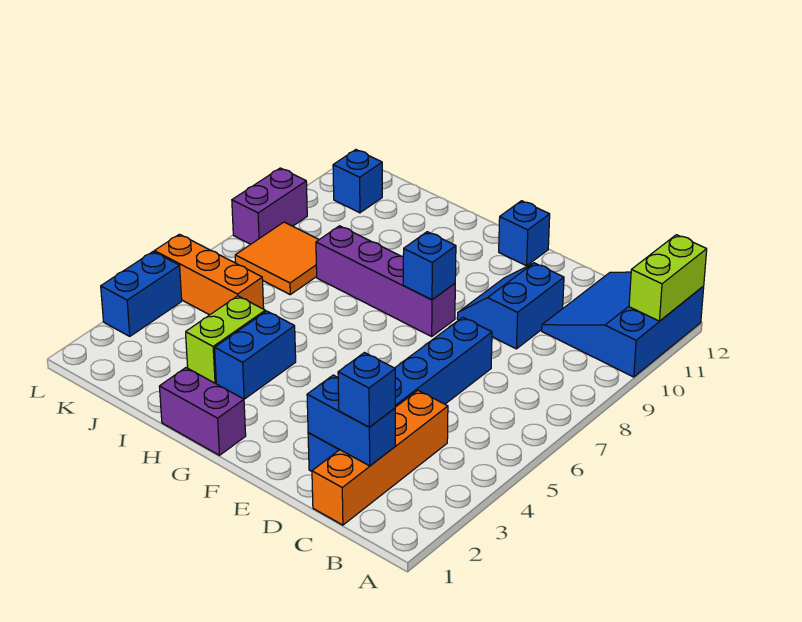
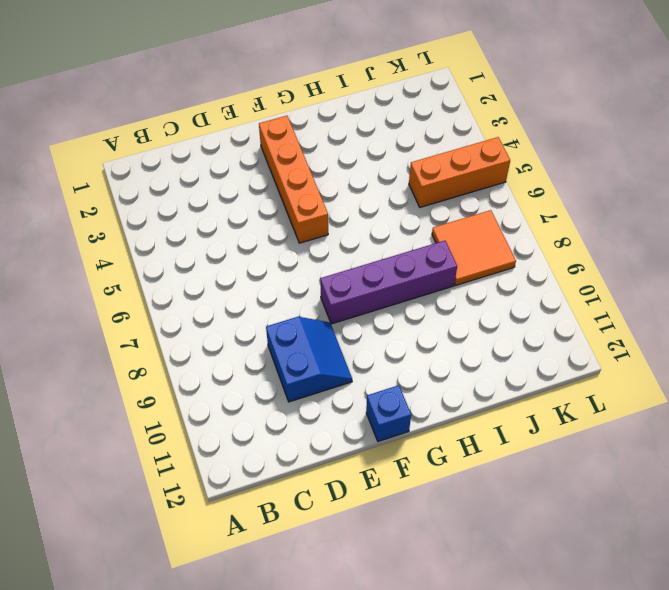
orange 1x4 brick [259,116,328,243] -> orange 1x4 brick moved to [312,390,448,525]
none -> blue 3x3 slope [542,272,704,377]
none -> blue 1x6 brick [308,317,492,471]
none -> purple 1x2 brick [159,368,246,455]

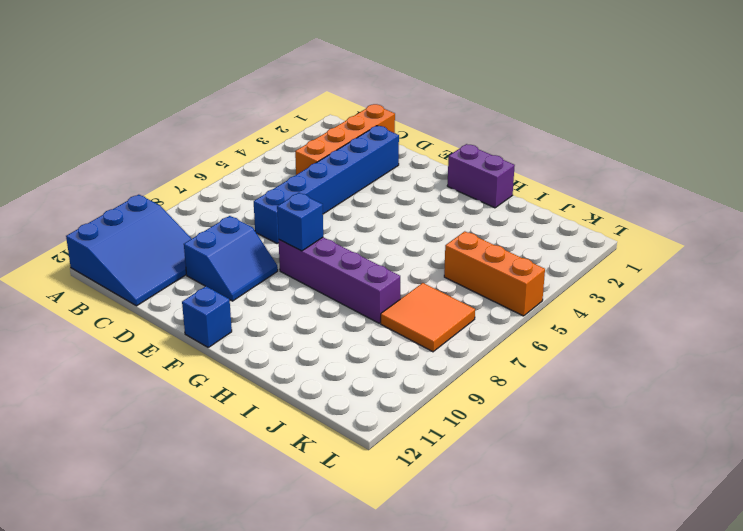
none -> blue 1x2 brick [215,311,296,399]
none -> lime 1x2 brick [186,296,265,383]
none -> blue 1x1 brick [333,150,382,213]

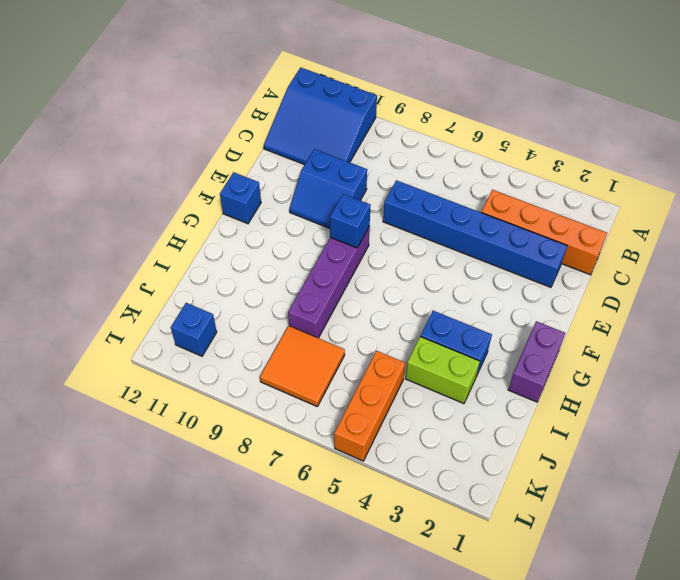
none -> blue 1x2 brick [101,252,182,336]
none -> purple 1x2 brick [232,168,307,244]
none -> lime 1x2 brick [629,235,707,321]

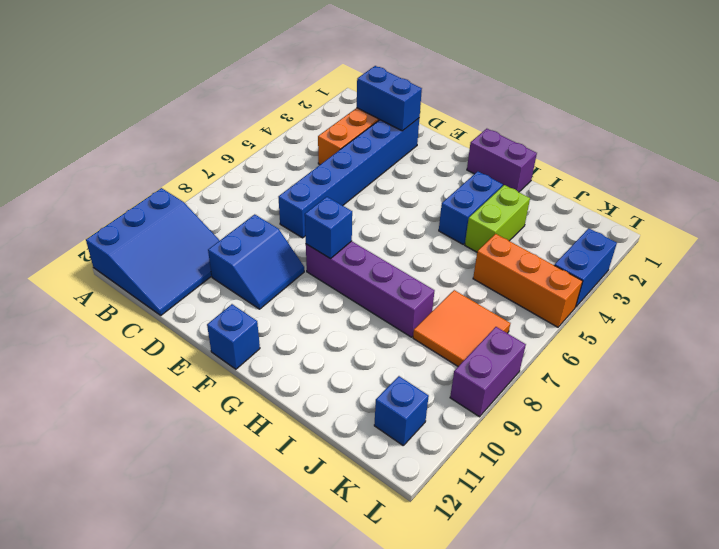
none -> lime 1x2 brick [629,235,707,321]
none -> blue 1x1 brick [338,353,395,427]

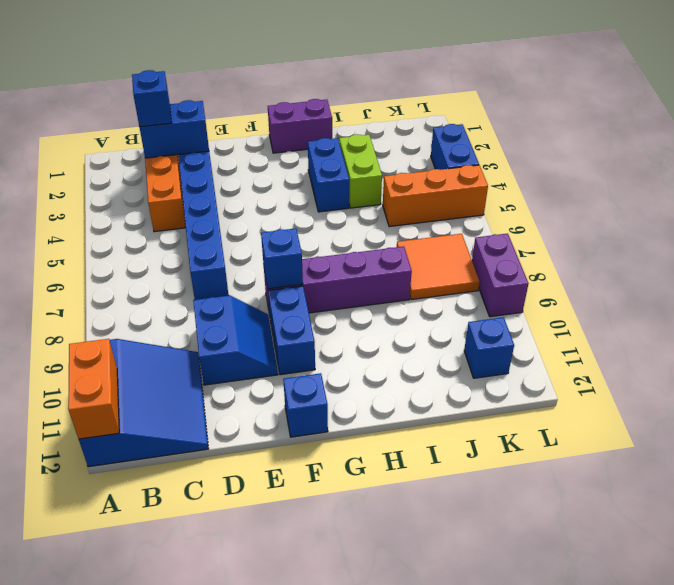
orange 1x2 brick [68,339,119,439] -> lime 1x2 brick [629,235,707,321]
blue 1x2 brick [268,286,315,375] -> none

